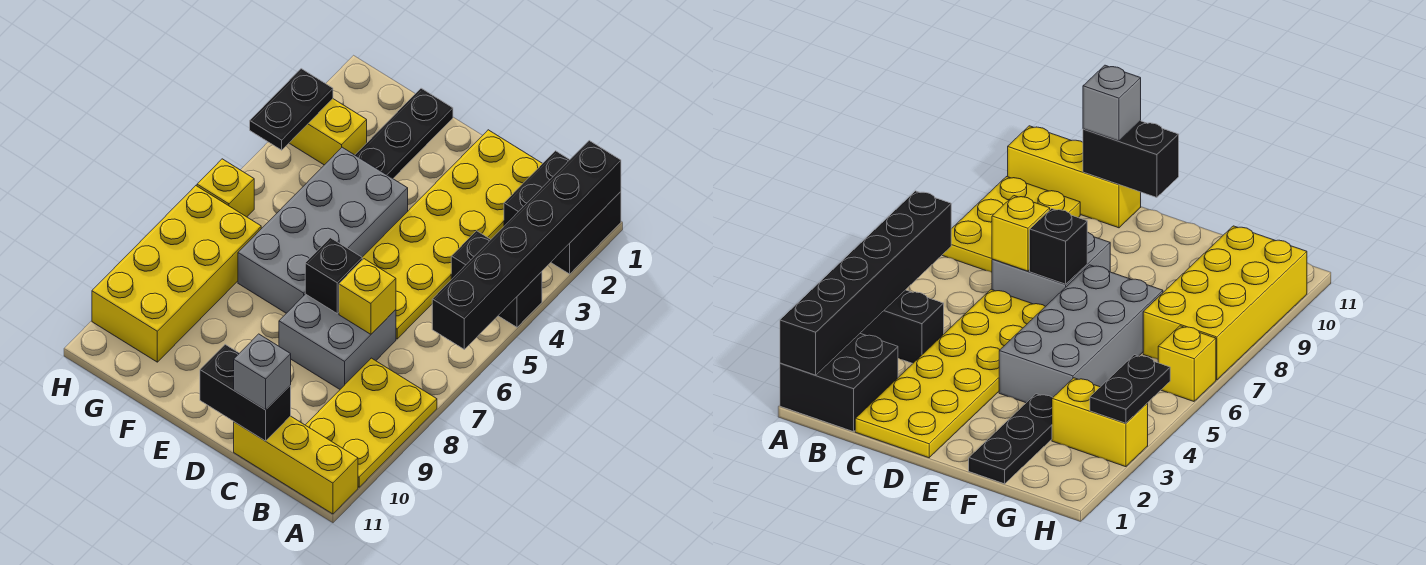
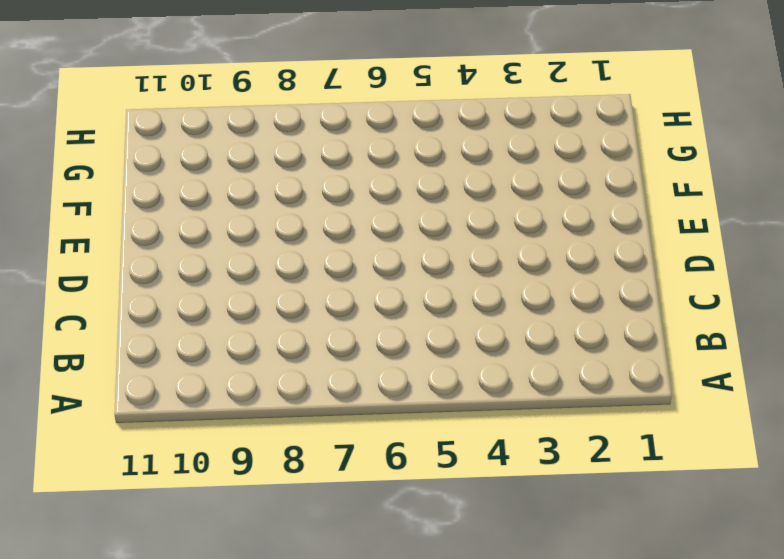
none -> black 2x2 brick [504,151,621,274]
none -> black 1x2 brick [451,231,542,327]
none -> yellow 2x3 plate [306,358,437,487]

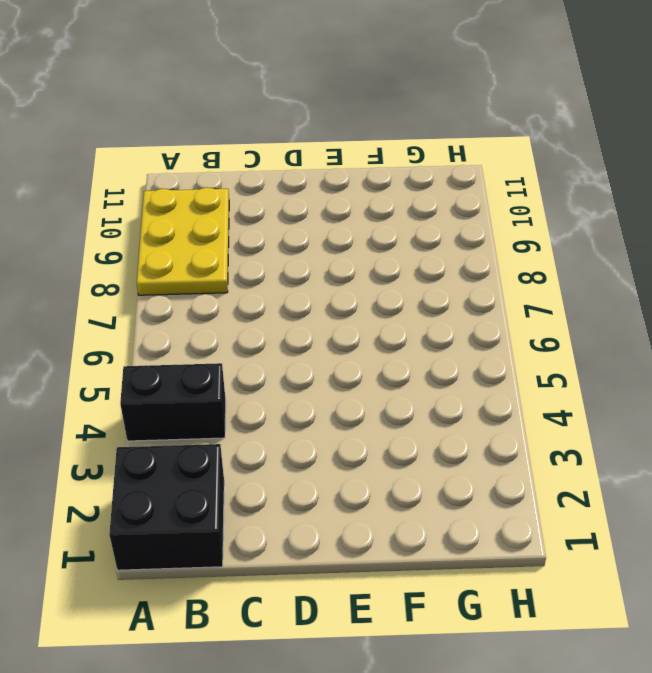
none -> yellow 1x3 brick [234,416,358,514]
none -> yellow 2x6 plate [362,130,543,339]
none -> grey 2x2 brick [279,294,396,389]

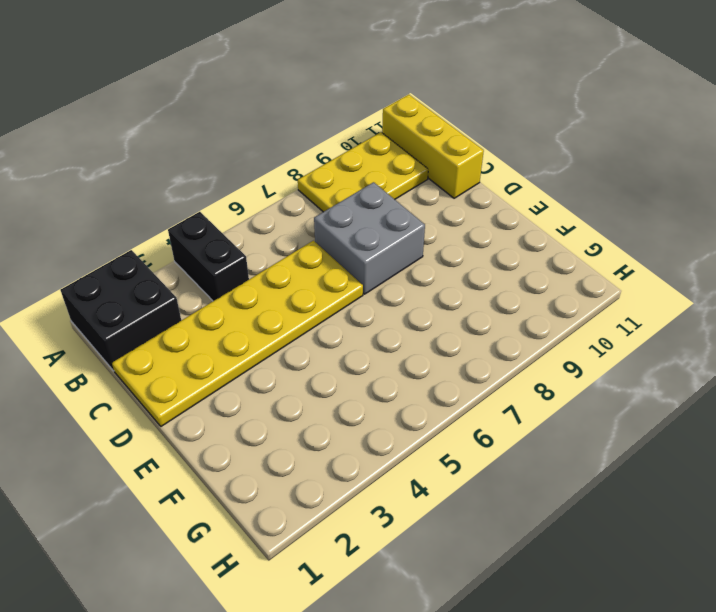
none -> grey 2x4 brick [238,147,408,313]
none -> black 1x3 plate [355,88,453,178]
none -> yellow 1x2 brick [290,99,367,165]

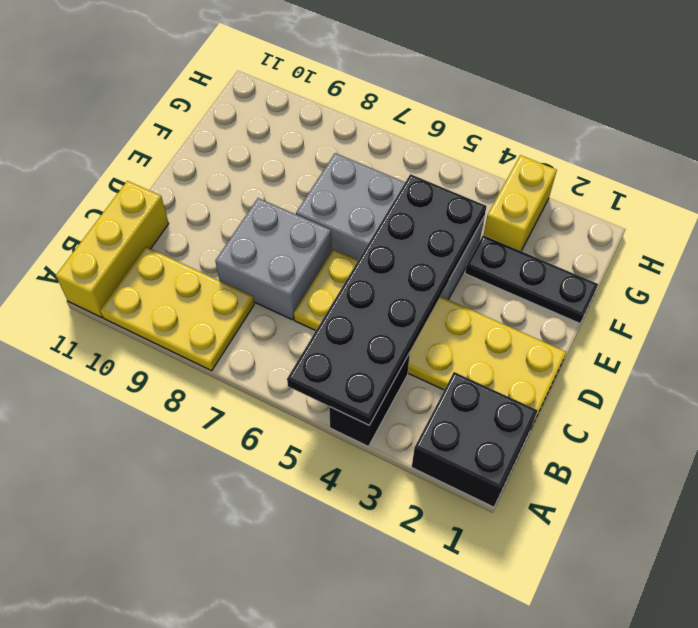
black 2x6 plate [287,174,487,425] -> black 1x6 brick [432,141,621,349]
none -> yellow 2x4 brick [92,186,261,362]
none -> yellow 1x1 brick [197,159,254,217]
none -> yellow 1x1 brick [339,259,396,334]

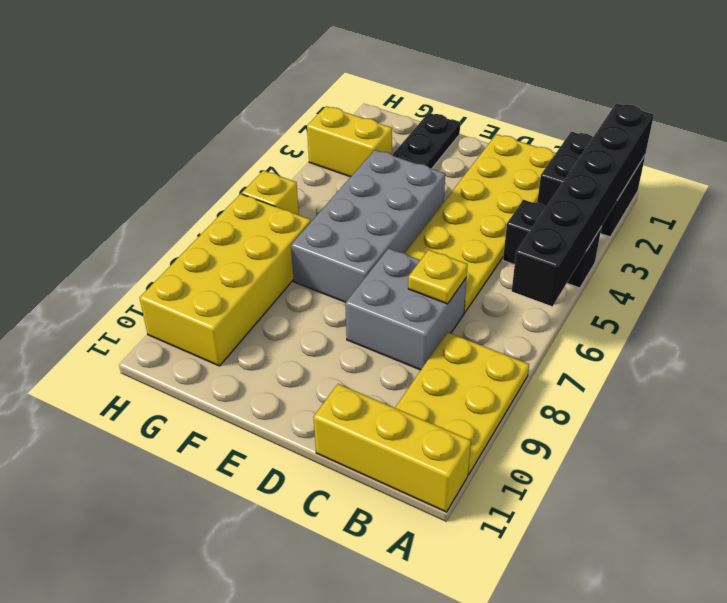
yellow 1x1 plate [408,250,468,304] -> yellow 1x1 brick [339,259,396,334]
none -> black 1x2 brick [200,344,291,441]
none -> black 1x1 brick [305,238,362,313]
none -> black 1x2 plate [250,69,333,150]

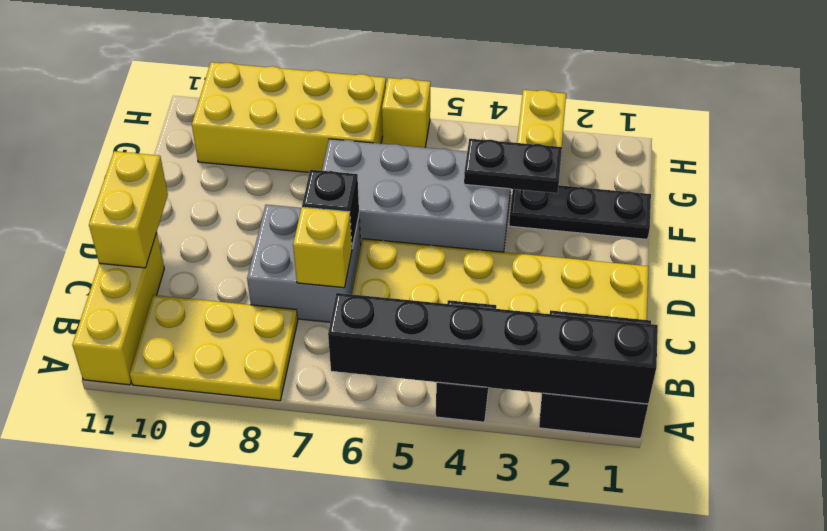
yellow 1x2 brick [89,151,168,268] -> black 1x2 brick [200,344,291,441]
black 1x2 plate [464,139,562,193] -> black 1x2 plate moved to [250,69,333,150]
none -> grey 1x1 brick [234,334,291,410]

